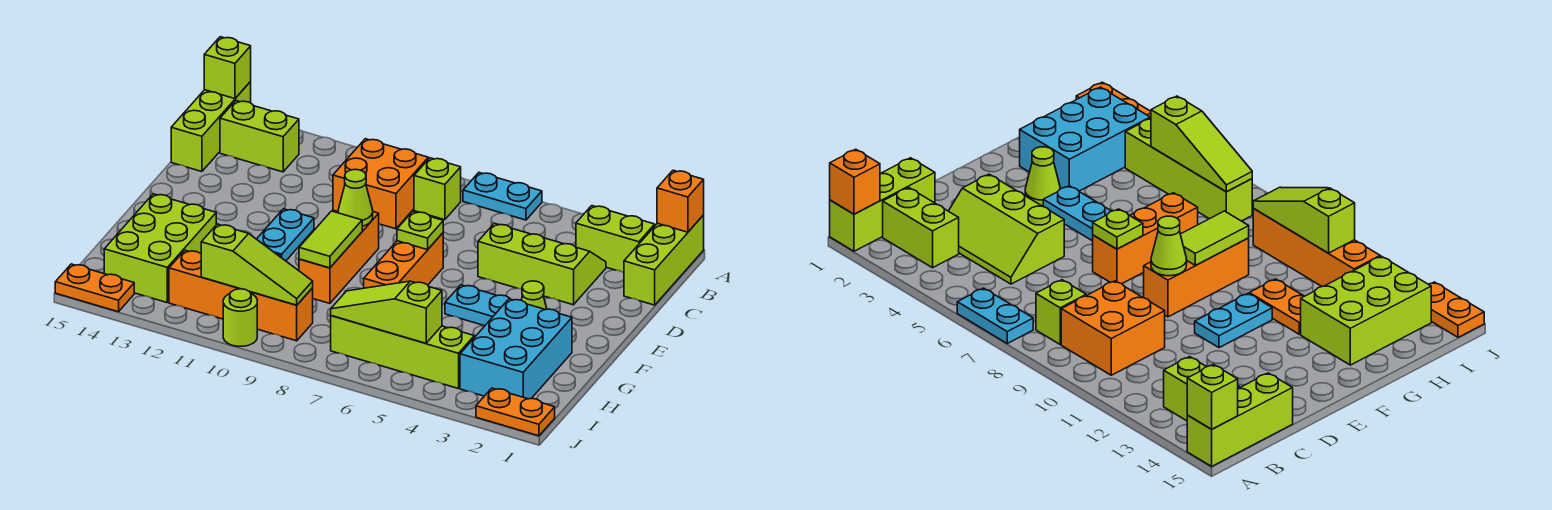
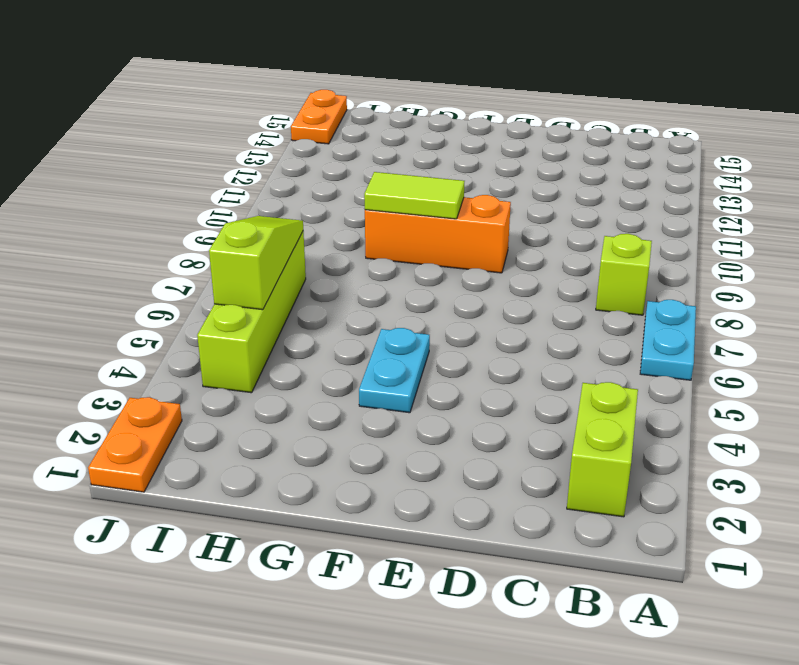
none -> lime 1x3 brick [624,215,704,305]
none -> lime 1x3 brick [171,82,251,172]
none -> orange 2x2 brick [333,139,428,229]

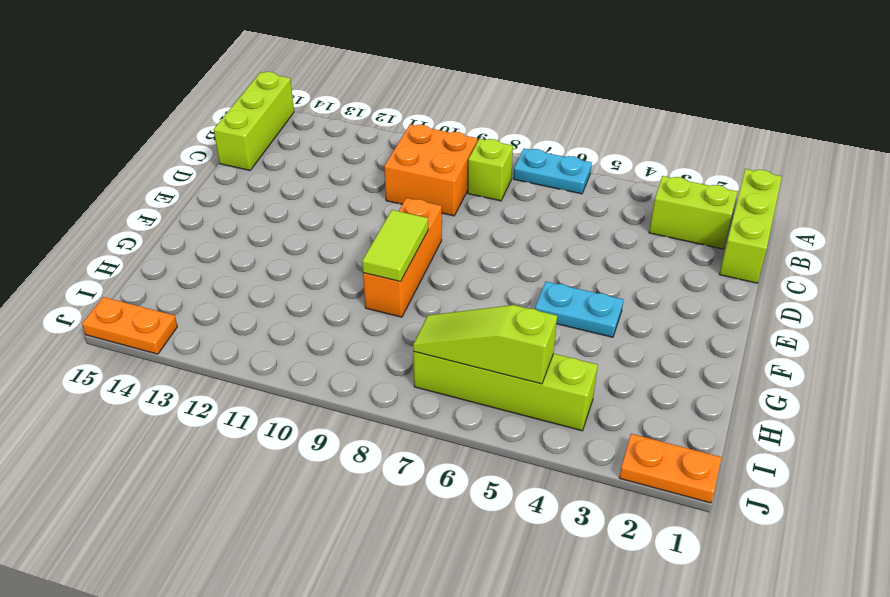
none -> lime 1x2 brick [220,101,299,172]
none -> lime 2x3 slope [478,223,606,305]
none -> orange 1x3 brick [364,233,443,288]

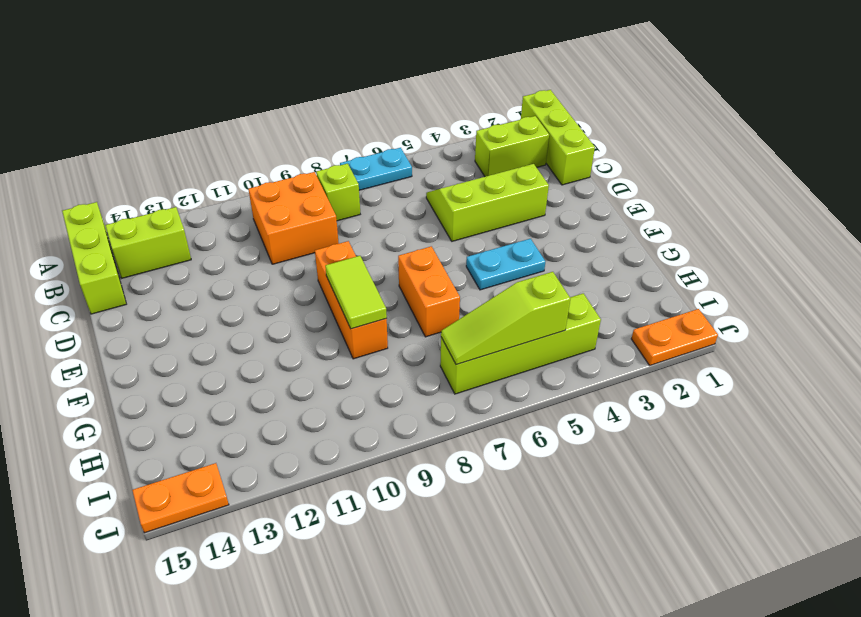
orange 1x2 brick [398,246,460,337] -> orange 1x3 brick [364,233,443,288]
none -> cyan 1x2 plate [257,209,314,261]
none -> lime 1x1 cone [522,281,547,310]
none -> cyan 2x3 brick [460,299,572,399]

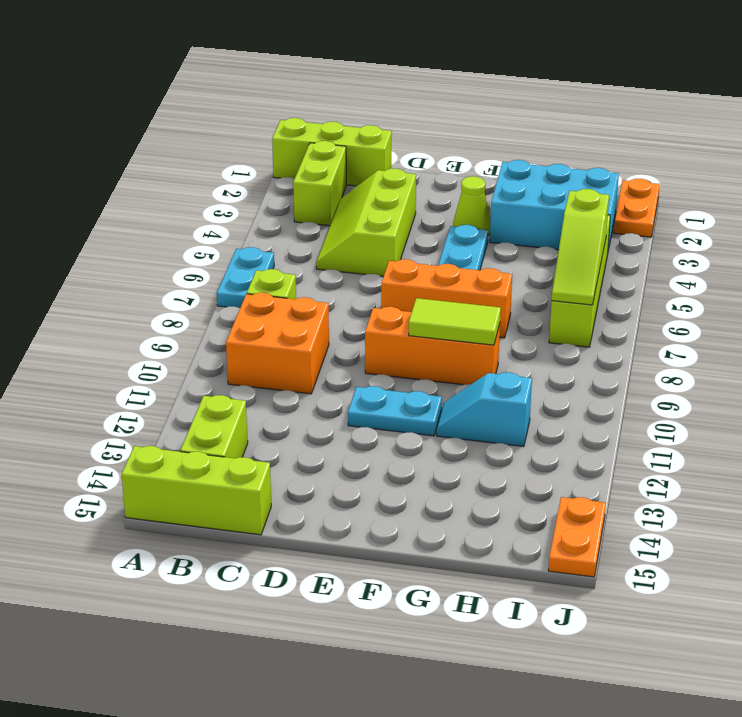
cyan 1x2 slope [437,372,532,447] -> orange 1x2 plate [1249,279,1304,334]
none -> lime 2x3 brick [104,194,216,302]
none -> orange 1x4 brick [169,250,313,341]
none -> lime 1x1 round brick [223,289,257,346]

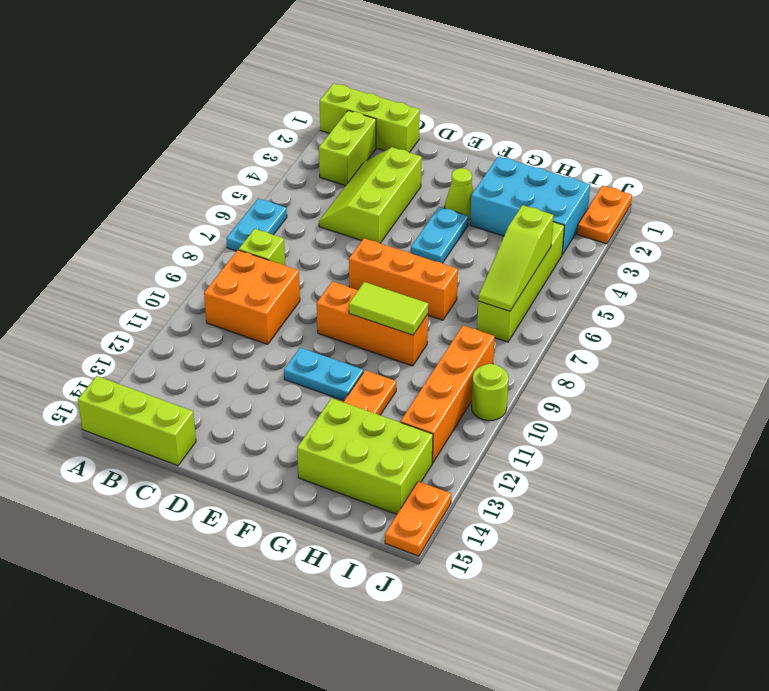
none -> lime 1x2 brick [220,101,299,172]
none -> orange 1x1 brick [657,170,704,232]
none -> lime 1x1 brick [204,37,251,99]

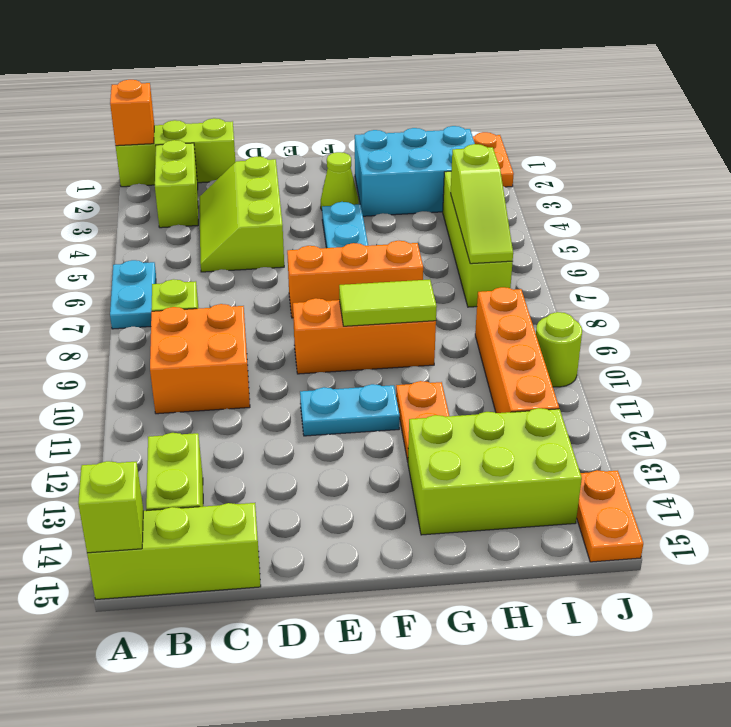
none -> lime 1x1 plate [397,212,443,250]
none -> lime 1x1 cone [338,169,373,226]
none -> lime 1x3 slope [201,224,313,305]

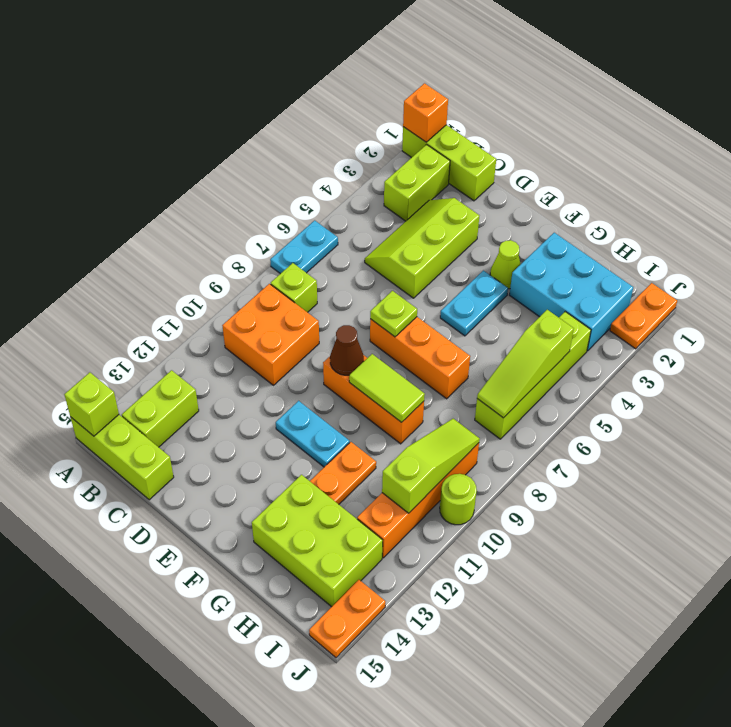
brown 1x1 cone [330,325,364,375] -> lime 1x1 cone [338,169,373,226]

